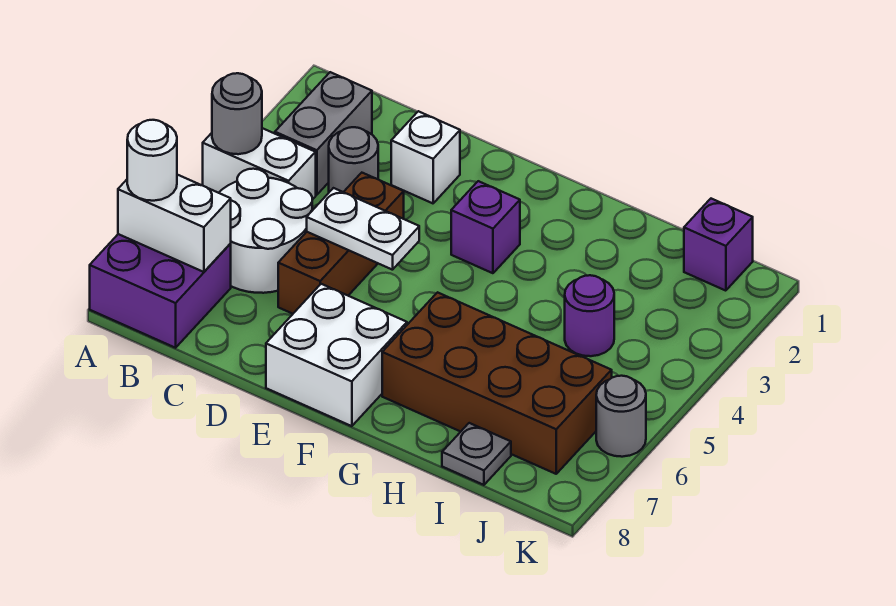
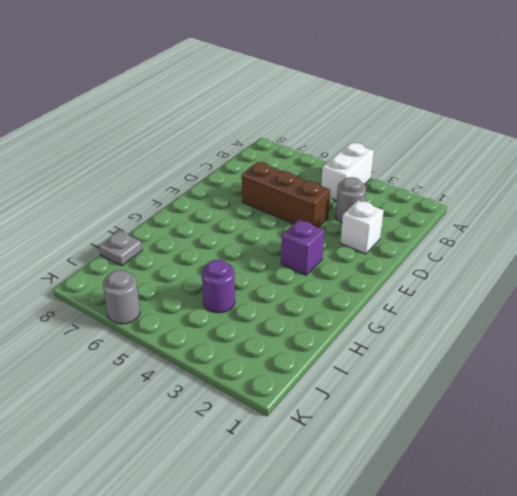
none -> purple 2x2 brick [90,234,231,348]
none -> grey 1x2 brick [275,72,372,195]
none -> white 2x2 round brick [219,169,312,293]

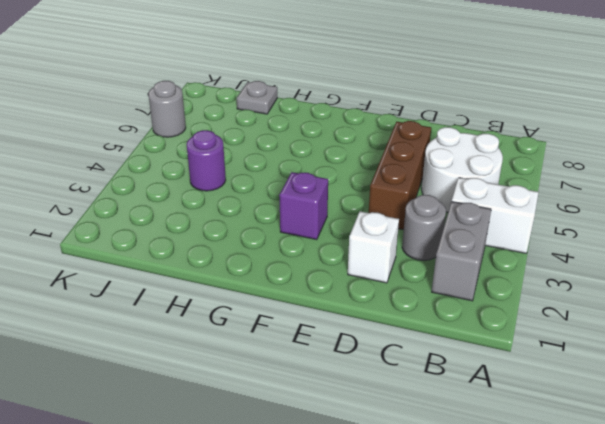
none -> purple 2x2 brick [90,234,231,348]
none -> white 2x2 brick [266,284,407,426]
none -> brown 2x4 brick [382,292,612,474]

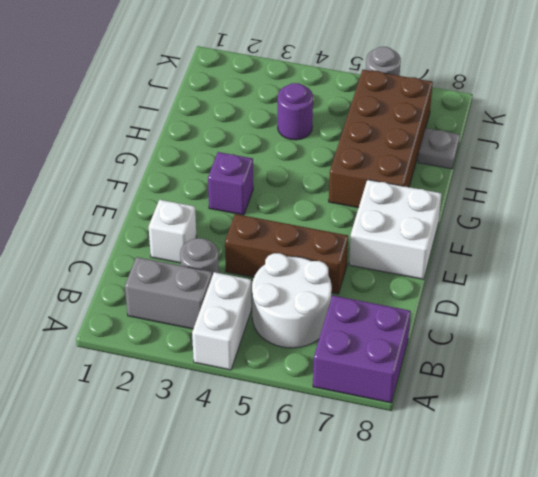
none -> purple 1x1 brick [684,199,753,291]
none -> grey 1x1 round brick [212,73,262,154]
none -> white 1x2 brick [118,175,231,272]

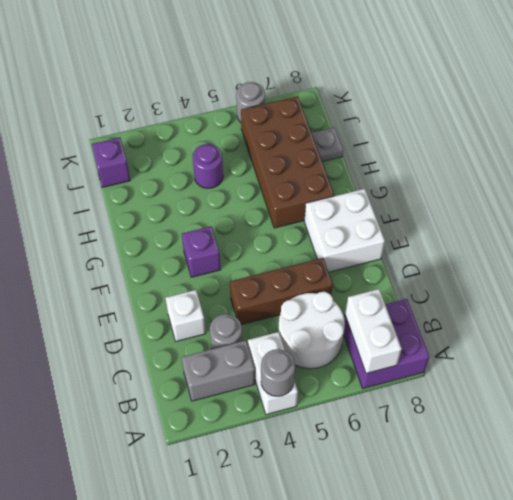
none -> white 1x2 plate [307,188,419,270]
none -> white 1x1 round brick [127,120,177,201]

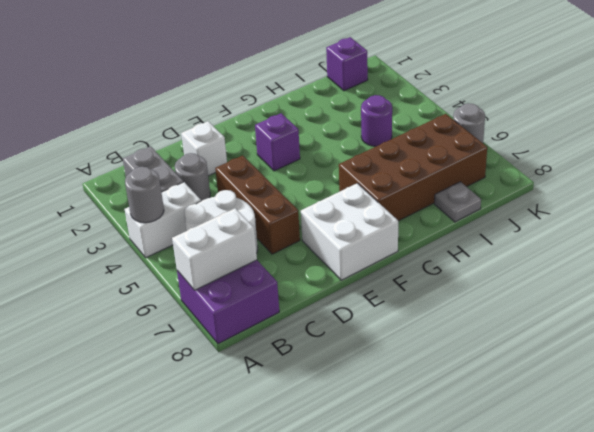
none -> white 1x2 plate [307,188,419,270]
none -> white 1x1 round brick [127,120,177,201]

